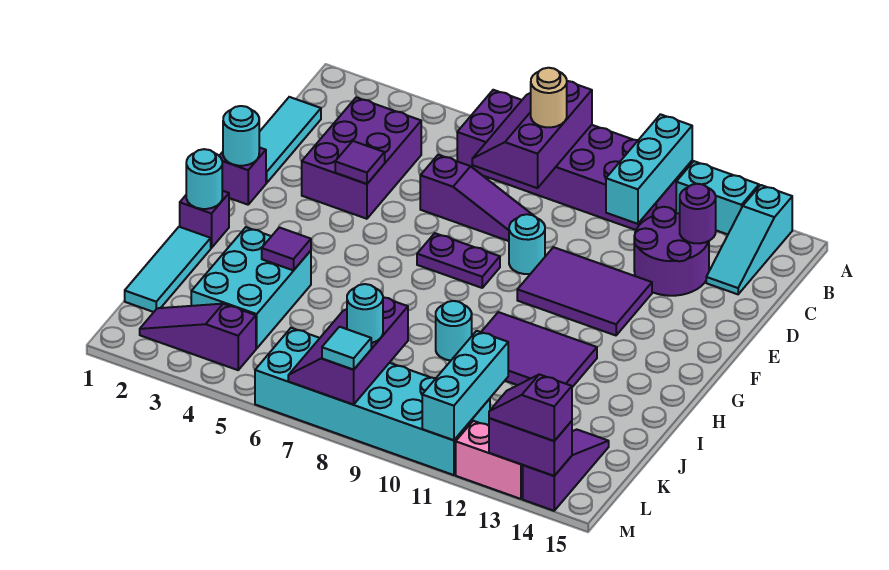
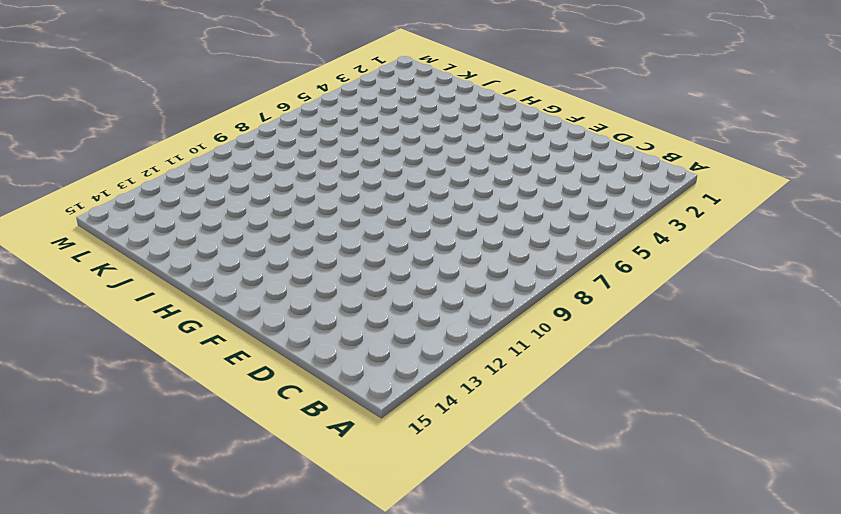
none -> purple 2x6 brick [457,90,692,230]
none -> cyan 1x2 brick [676,161,759,234]
none -> cyan 1x3 slope [706,185,792,294]
none -> cyan 1x3 tile [259,97,321,183]

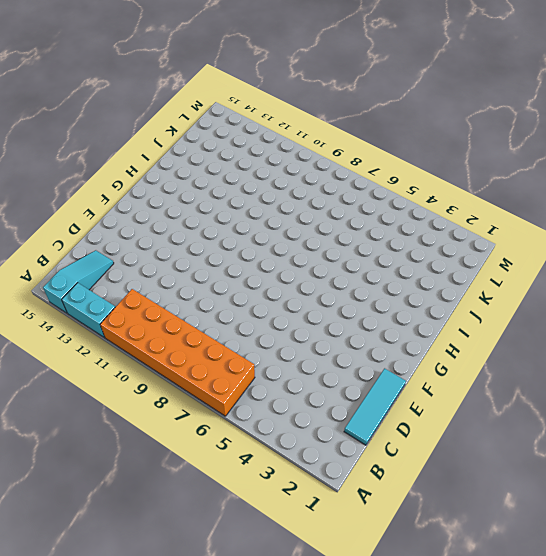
orange 2x6 brick [100,289,255,416] -> purple 2x6 brick [457,90,692,230]
none -> purple 2x3 brick [302,97,421,219]
none -> purple 2x2 round brick [634,207,709,296]
none -> purple 1x3 slope [420,155,534,241]
none -> cyan 1x1 round brick [509,214,545,274]

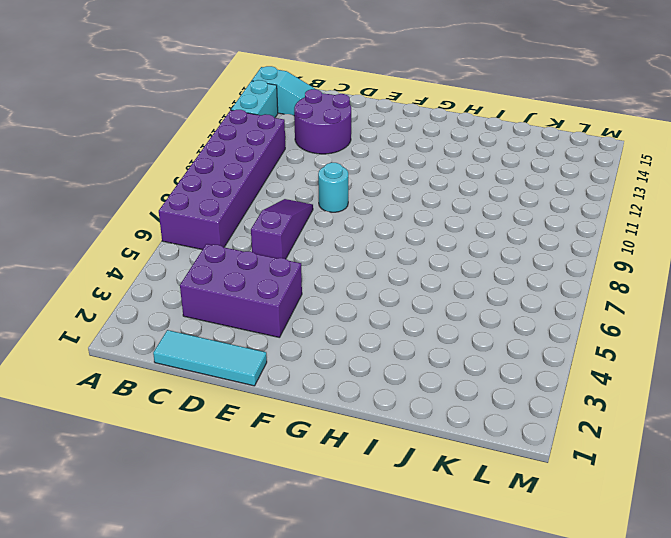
none -> purple 2x3 tile [517,247,652,335]
none -> purple 1x1 brick [219,147,266,205]
none -> purple 1x2 plate [417,233,500,288]
none -> purple 1x1 brick [180,191,229,248]

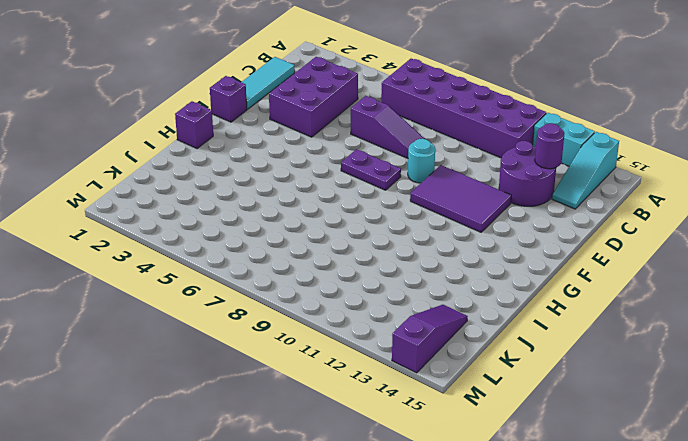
none -> purple 2x3 tile [482,312,597,387]
none -> cyan 1x3 tile [125,227,211,312]
none -> cyan 2x3 brick [191,227,311,349]
none -> cyan 1x1 round brick [436,301,472,361]

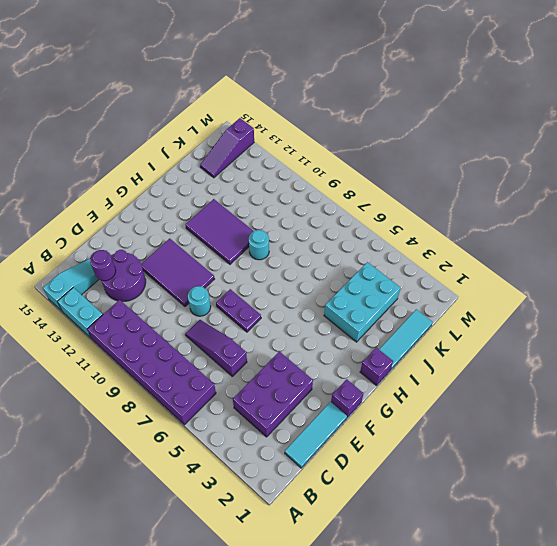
none -> purple 1x3 slope [140,304,256,370]
none -> cyan 2x6 brick [255,328,490,475]
none -> pink 1x2 brick [456,421,523,499]
none -> purple 2x3 slope [472,81,592,188]

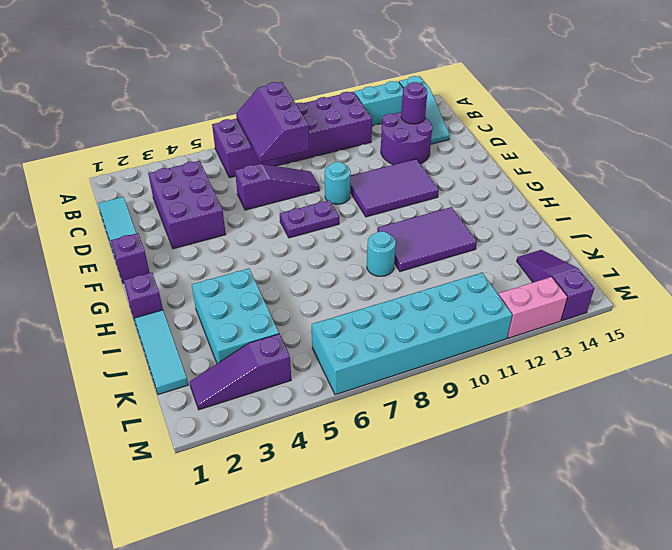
none -> cyan 1x3 brick [606,114,692,224]
none -> purple 1x1 tile [335,141,385,184]
none -> cyan 1x1 round brick [223,106,259,166]
none -> cyan 1x1 round brick [186,149,222,209]

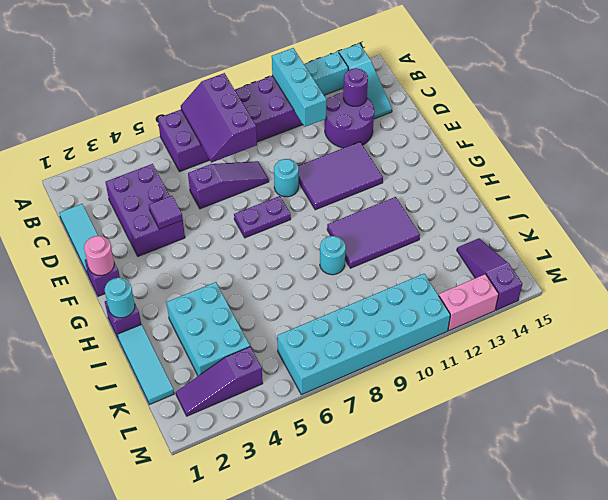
pink 1x1 round brick [84,236,114,275] -> cyan 1x1 round brick [223,106,259,166]
none -> purple 1x1 tile [262,227,311,270]
none -> purple 2x3 slope [288,297,408,404]
none -> cyan 1x3 brick [422,331,508,440]
none -> purple 1x2 brick [489,418,572,476]

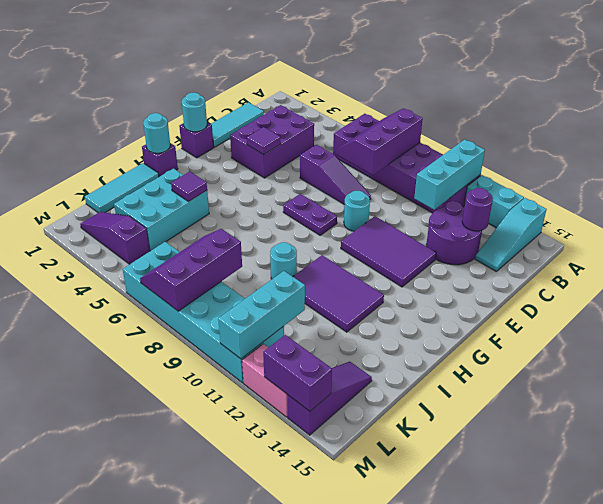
none -> tan 1x1 round brick [531,68,567,127]
none -> cyan 1x1 round brick [347,284,383,343]
none -> cyan 1x1 tile [322,327,371,370]
none -> purple 1x2 slope [489,374,572,441]

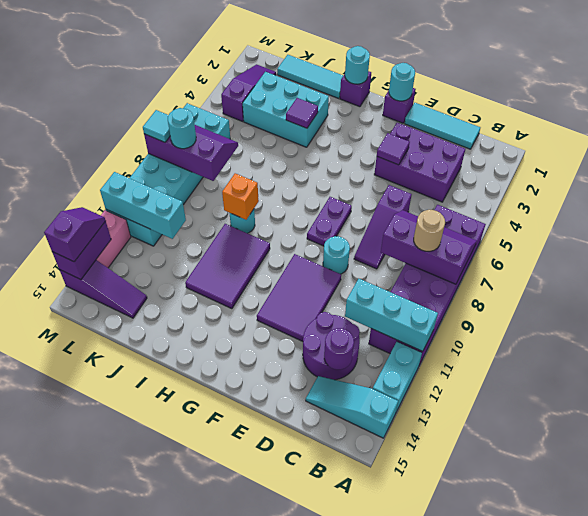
orange 1x1 brick [222,173,259,220] -> none

